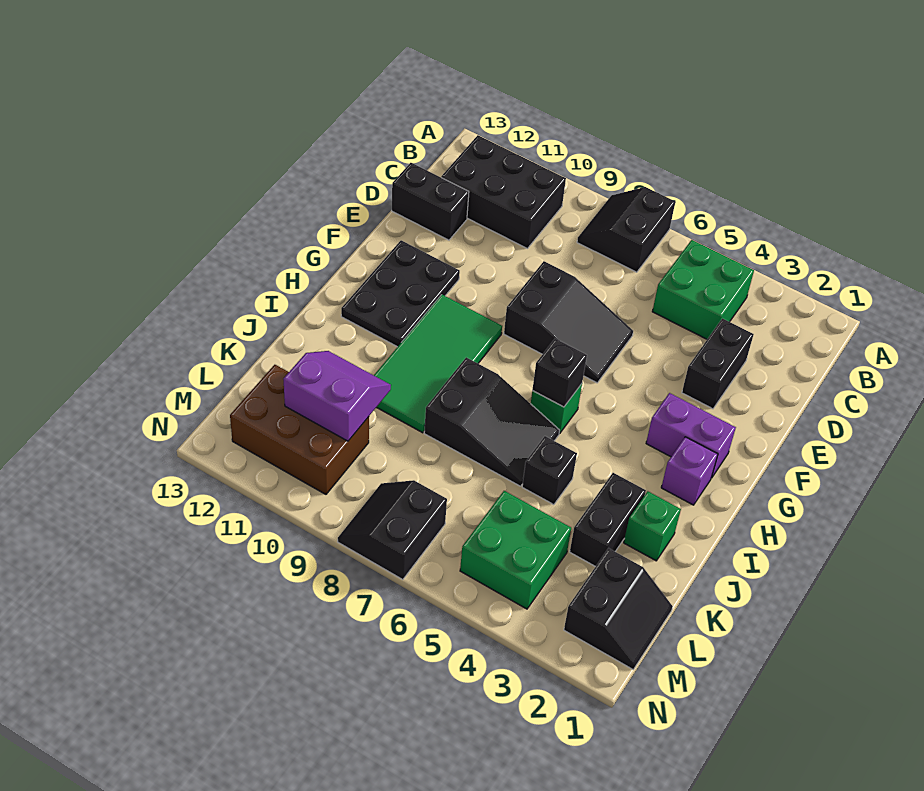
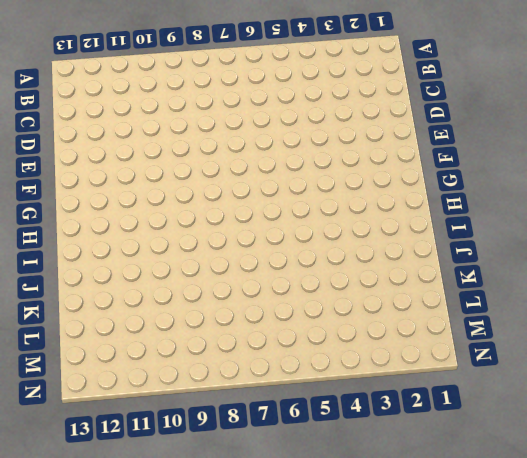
none -> black 2x2 slope [577,187,675,272]
none -> green 2x2 brick [652,240,754,339]
none -> black 2x3 brick [441,135,566,248]

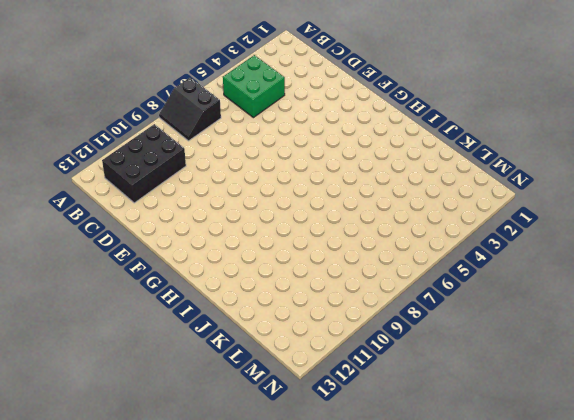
none -> black 1x2 brick [682,318,754,409]
none -> black 1x2 brick [392,163,469,240]
none -> black 2x3 slope [504,261,633,383]

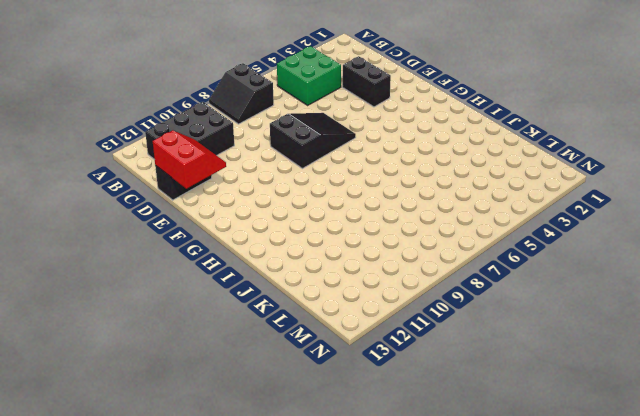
red 2x2 slope [153,130,226,189] -> none
none -> black 2x3 plate [341,240,460,347]
none -> purple 1x2 brick [646,393,736,478]
none -> green 2x4 tile [374,295,502,433]

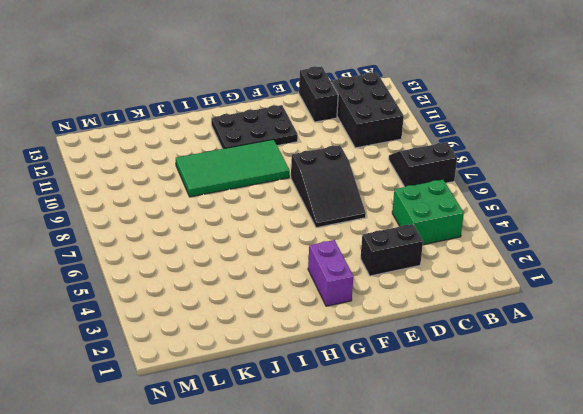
none -> purple 1x1 brick [661,437,718,505]
none -> green 1x1 brick [531,384,582,434]
none -> black 2x3 slope [424,357,560,486]

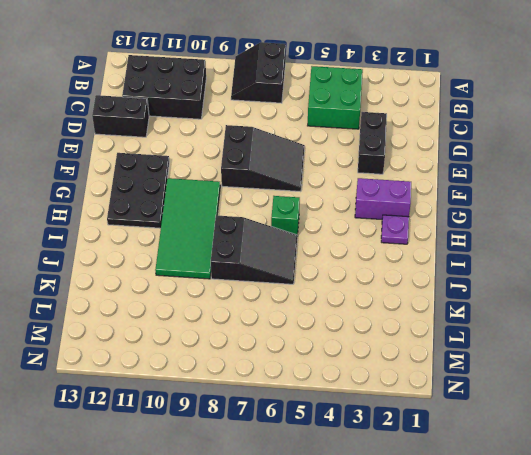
purple 1x1 plate [381,215,409,244] -> purple 1x1 brick [661,437,718,505]
none -> green 1x1 brick [624,491,681,561]
none -> black 1x2 brick [570,473,646,567]
none -> black 1x1 brick [522,436,577,505]

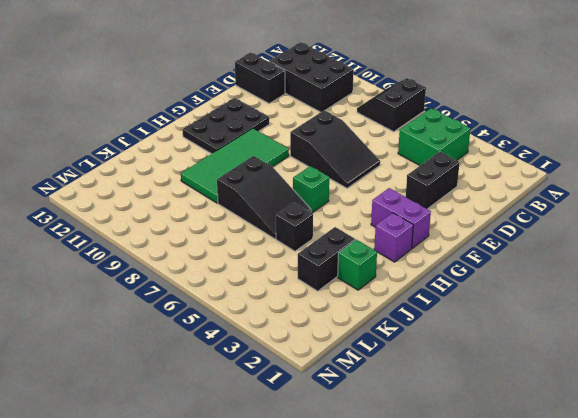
none -> black 2x2 slope [564,548,673,669]
none -> green 2x2 brick [460,491,571,609]
none -> brown 2x3 brick [230,365,369,494]

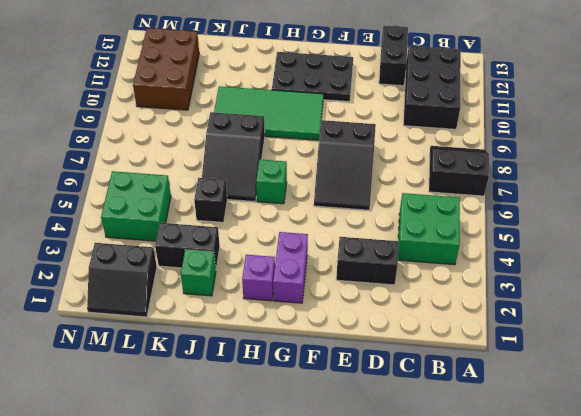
none -> black 2x2 slope [338,480,447,580]
none -> black 1x1 brick [532,339,587,407]
none -> purple 2x2 slope [283,351,391,441]

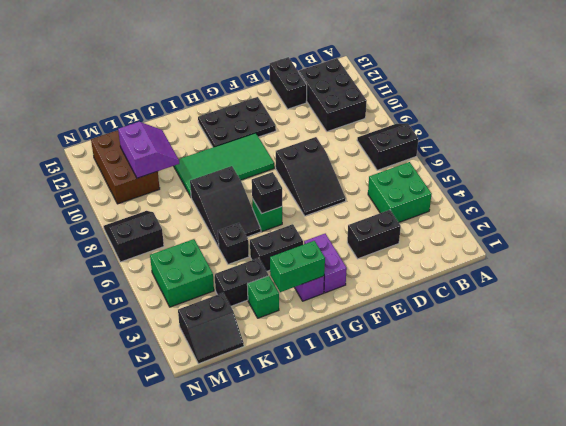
green 1x2 brick [270,241,325,292] -> none
black 1x2 brick [250,224,303,271] -> none

